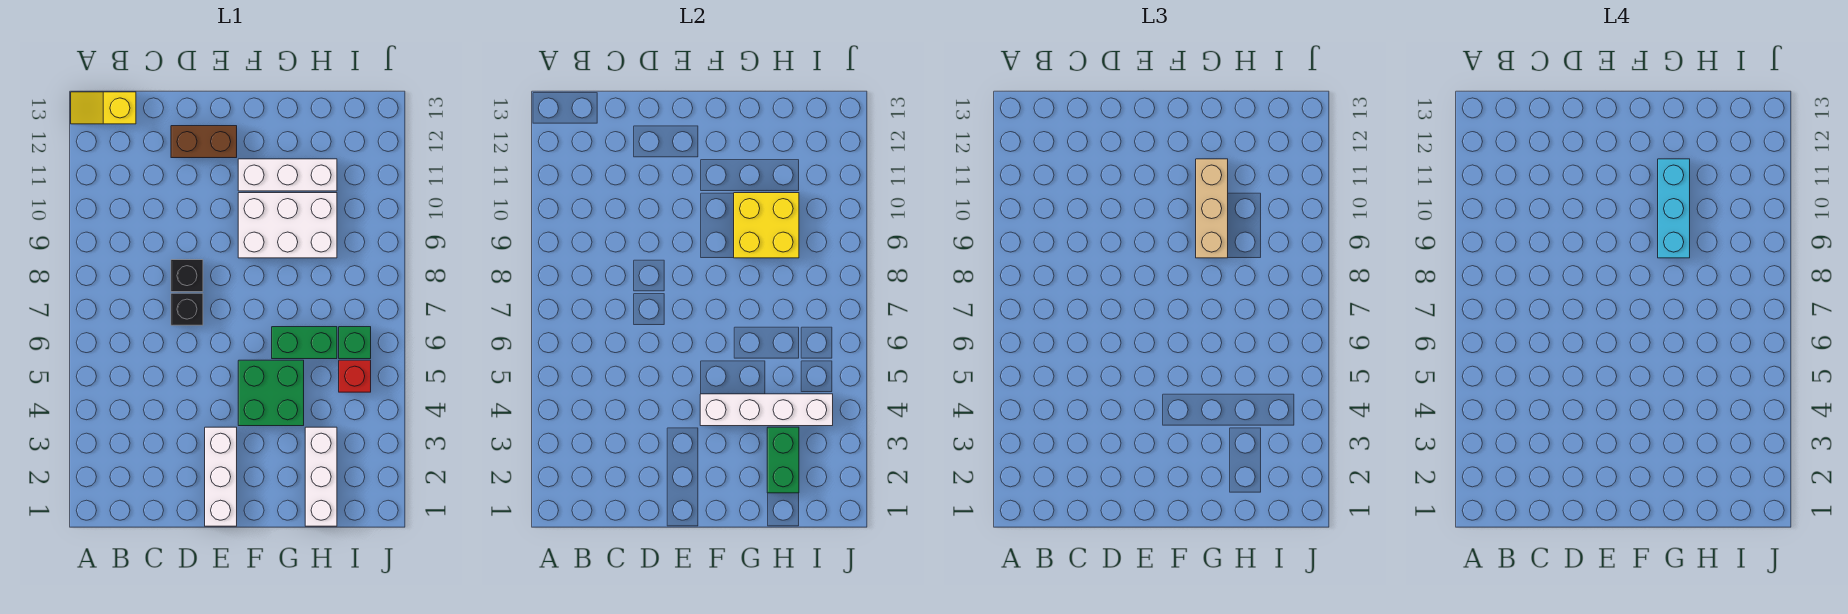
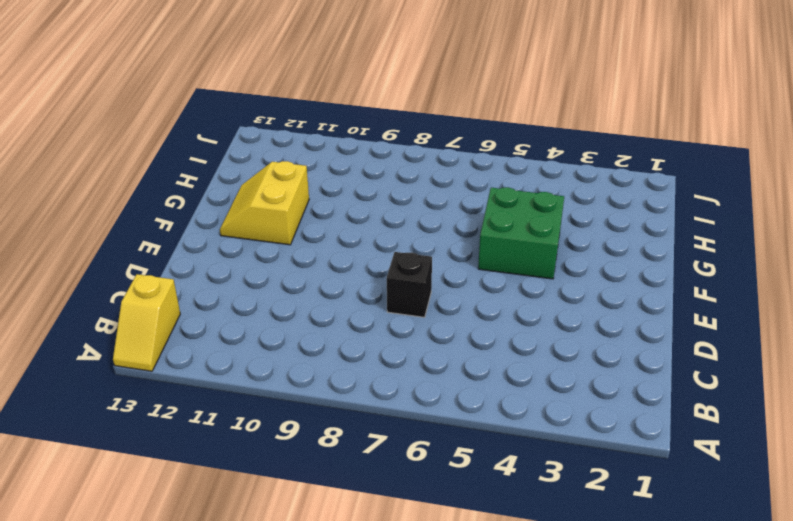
yellow 2x2 slope [220,161,309,245] -> white 1x3 brick [238,159,337,191]
none -> black 1x1 brick [171,260,203,292]
none -> brown 1x2 brick [171,126,237,158]
none -> white 1x3 brick [205,427,237,526]

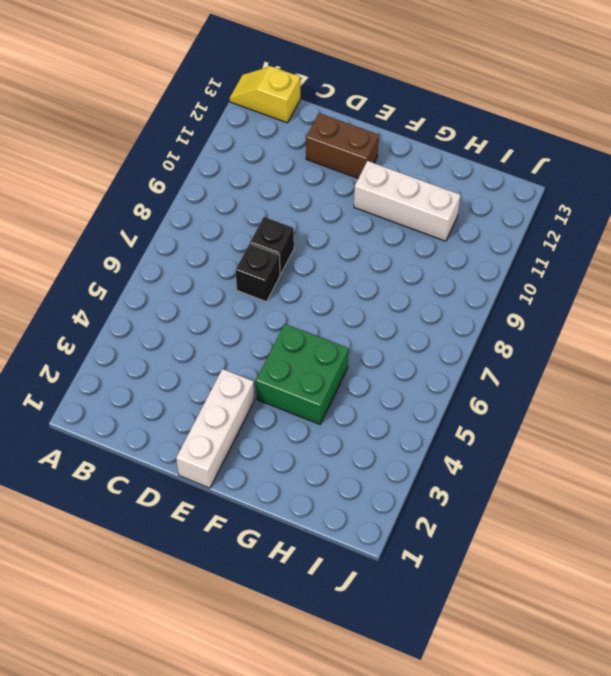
none -> white 2x3 brick [238,193,337,258]
none -> green 1x2 brick [272,327,337,359]
none -> white 1x3 brick [305,427,337,526]

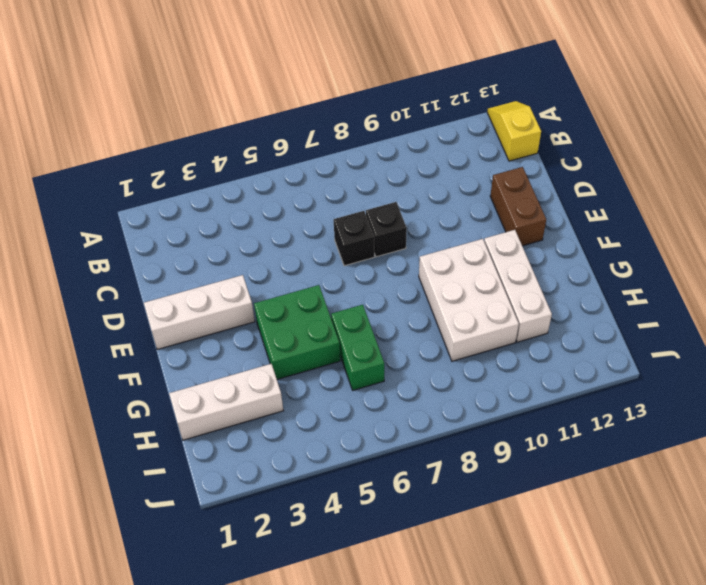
none -> red 1x1 brick [339,360,371,392]
none -> green 1x1 brick [339,327,371,359]
none -> white 1x4 brick [700,394,833,426]

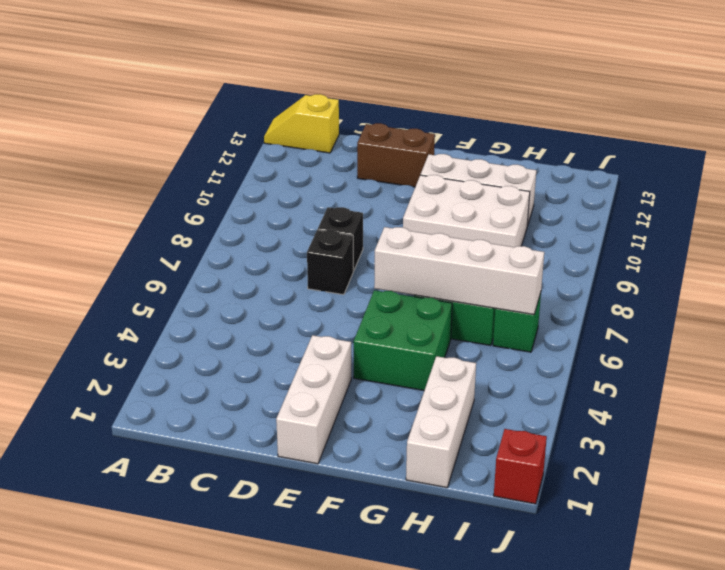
white 1x4 brick [374,227,544,314] -> white 1x4 brick moved to [700,394,833,426]
red 1x1 brick [494,429,547,504] -> red 1x1 brick moved to [339,360,371,392]
none -> yellow 2x2 brick [734,193,799,258]
none -> green 1x2 brick [767,427,799,493]
none -> tan 1x3 brick [1196,159,1228,258]

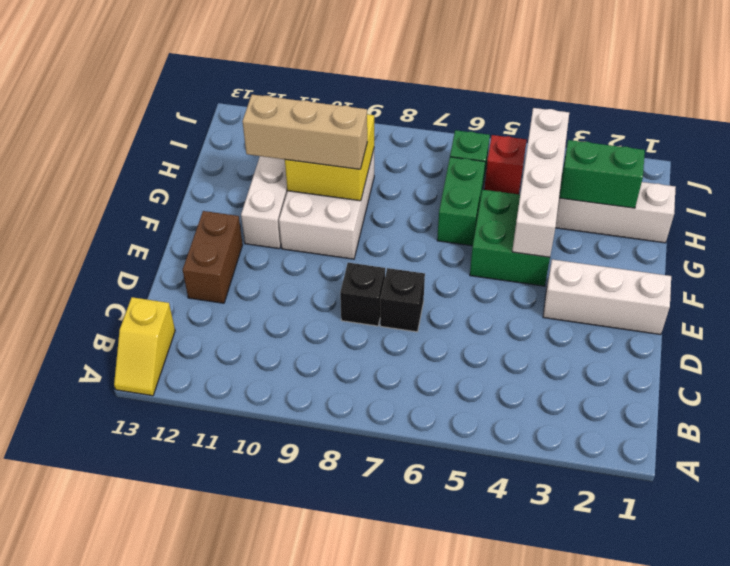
none -> cyan 1x3 brick [1658,159,1690,258]

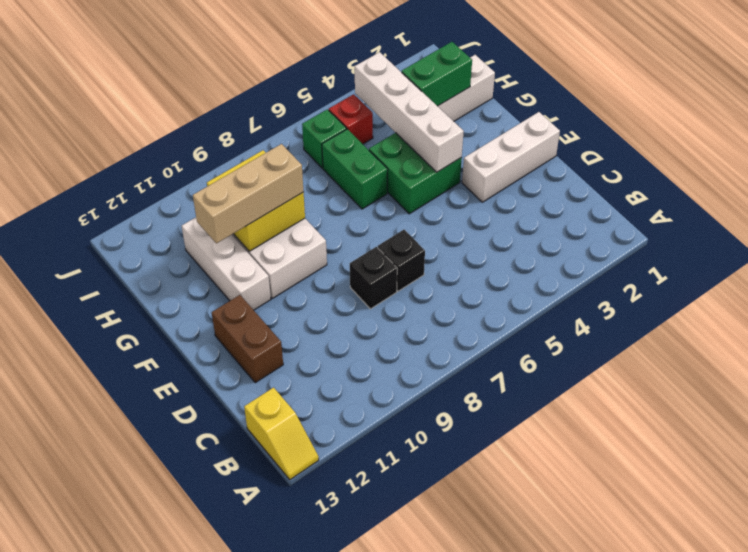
none -> cyan 1x3 brick [1658,159,1690,258]

